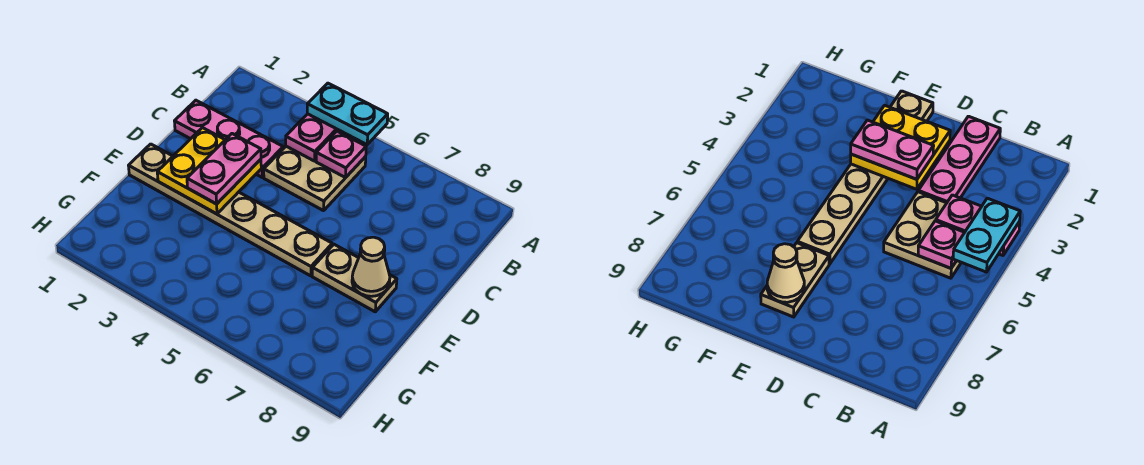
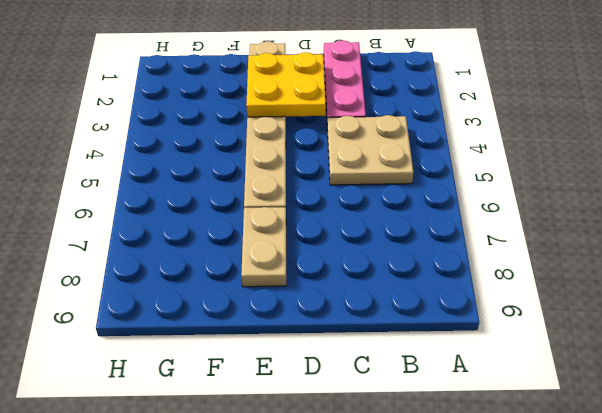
none -> pink 1x2 plate [286,114,342,161]
none -> pink 1x1 plate [316,131,366,178]

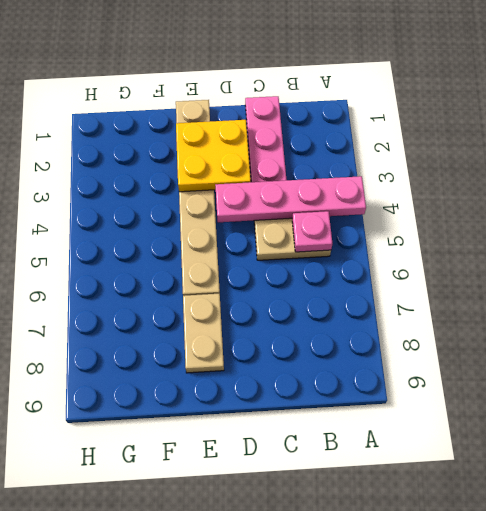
pink 1x4 plate [215,176,366,222] -> pink 1x2 plate [286,114,342,161]
none -> tan 1x1 cone [352,237,390,296]
none -> cyan 1x2 plate [307,83,388,145]

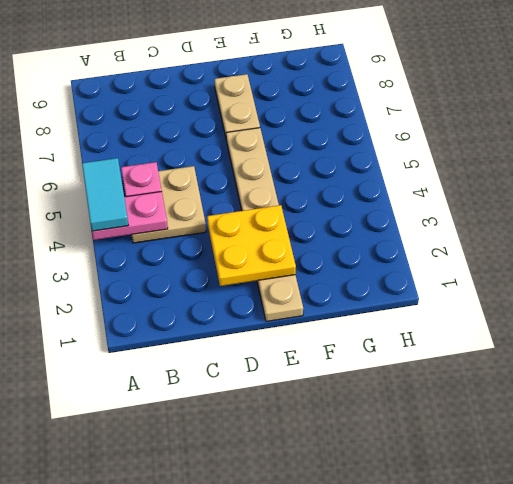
cyan 1x2 tile [82,158,128,231] -> cyan 1x2 plate [307,83,388,145]
none -> pink 1x3 plate [175,100,283,177]
none -> tan 1x1 cone [352,237,390,296]

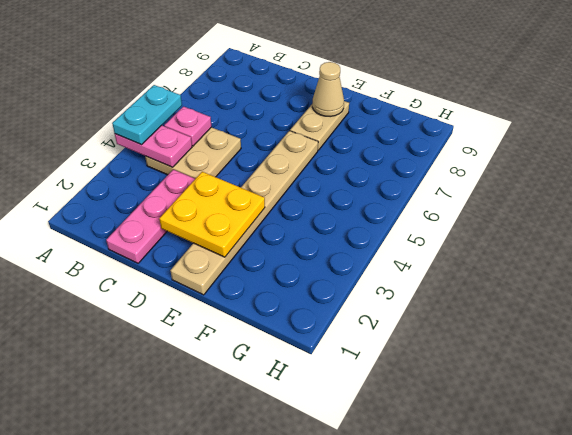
none -> pink 1x2 plate [187,134,261,204]

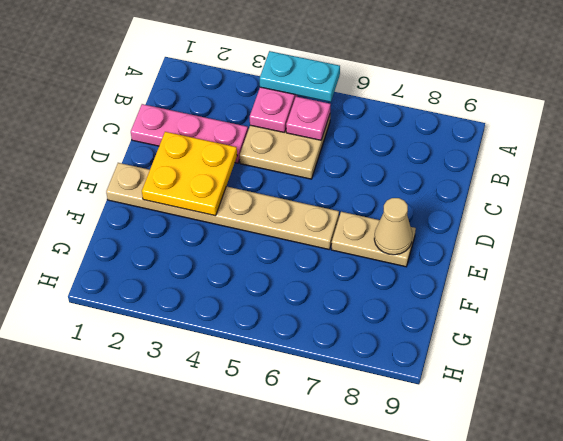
none -> pink 1x2 plate [187,134,261,204]

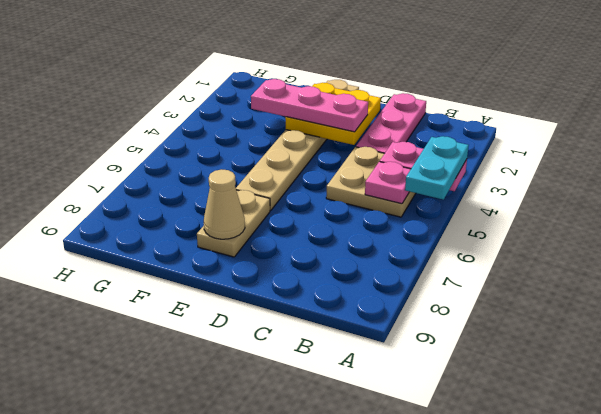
pink 1x3 plate [251,79,368,132] -> pink 1x2 plate [187,134,261,204]

